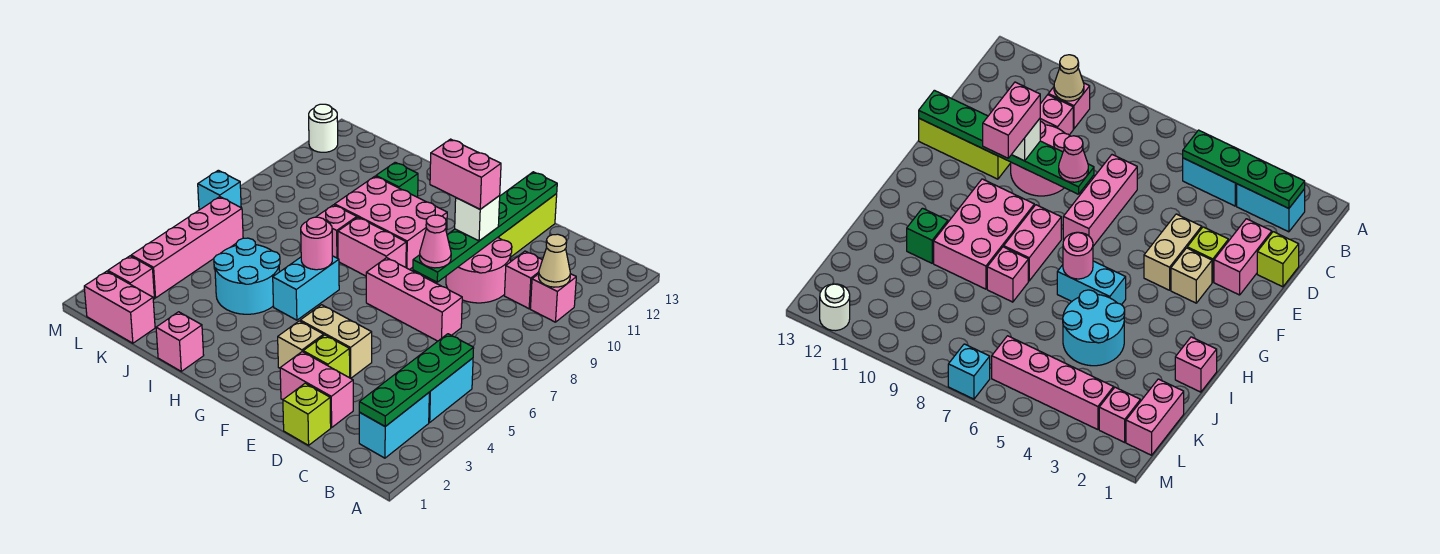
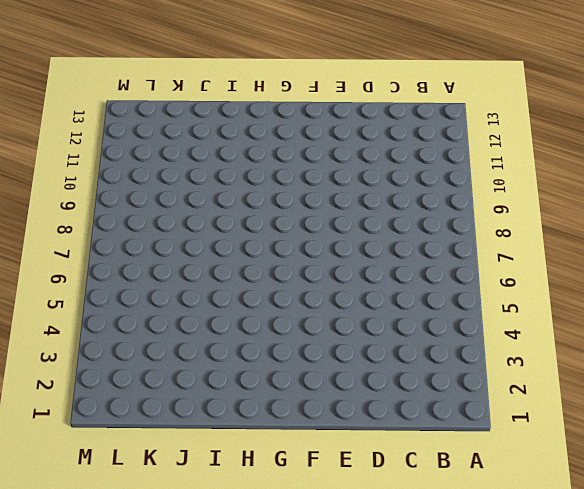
none -> cyan 1x2 brick [359,393,429,458]
none -> cyan 1x2 brick [429,358,473,422]
none -> pink 1x1 brick [530,274,576,322]
none -> pink 1x1 brick [504,251,542,309]

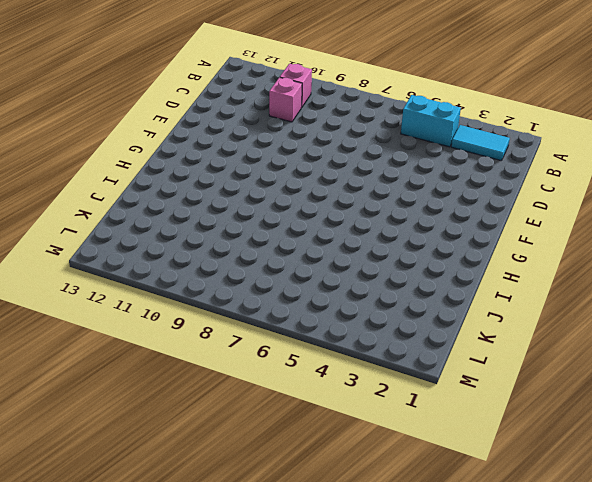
cyan 1x2 tile [451,125,510,161] -> cyan 1x2 brick [359,393,429,458]
none -> lime 1x1 brick [283,383,331,445]
none -> pink 1x2 brick [280,352,353,428]
none -> pink 1x3 brick [366,258,462,341]
none -> pink 2x2 round brick [446,237,512,303]

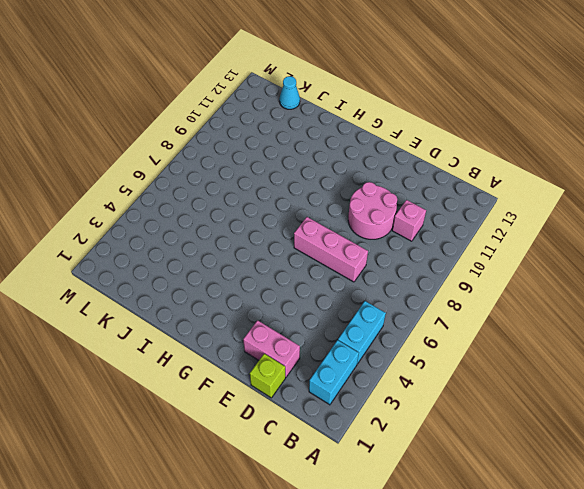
cyan 1x1 cone [279,76,300,109] -> none
none -> pink 1x1 brick [530,274,576,322]
none -> lime 1x1 brick [303,335,350,378]
none -> tan 1x2 brick [300,305,372,378]
none -> lime 1x3 brick [498,194,557,257]

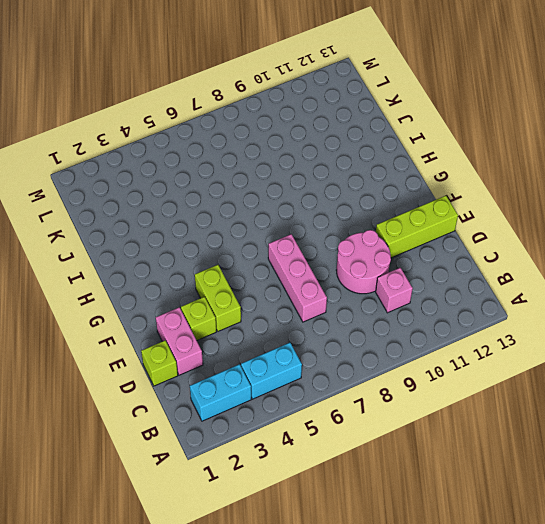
lime 1x2 brick [195,265,241,331] -> tan 1x2 brick [300,305,372,378]
none -> pink 1x1 brick [530,274,576,322]
none -> tan 1x1 brick [278,321,324,368]
none -> pink 1x2 brick [338,217,406,276]
none -> pink 2x3 brick [335,176,447,270]

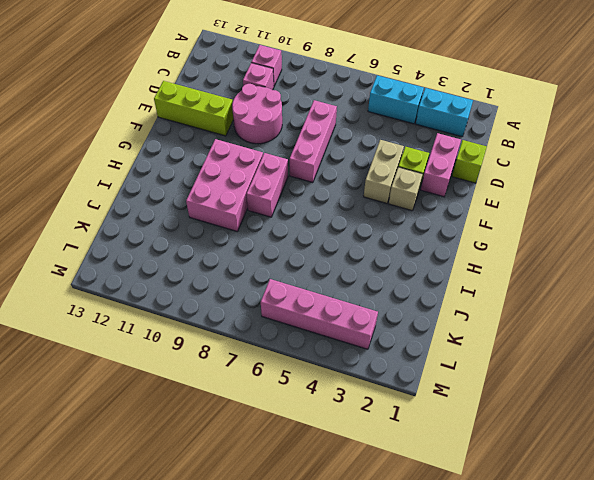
none -> cyan 1x2 brick [273,256,339,320]
none -> pink 1x1 brick [156,312,204,371]
none -> cyan 2x2 round brick [214,238,280,314]
none -> pink 1x1 brick [316,205,357,258]

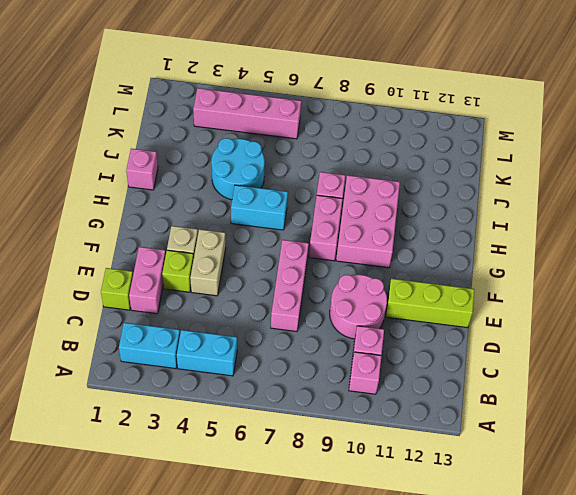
none -> green 1x1 brick [376,162,418,197]
none -> pink 1x2 brick [84,271,155,343]
none -> pink 1x1 brick [108,256,154,300]
none -> cyan 1x1 brick [198,170,241,210]

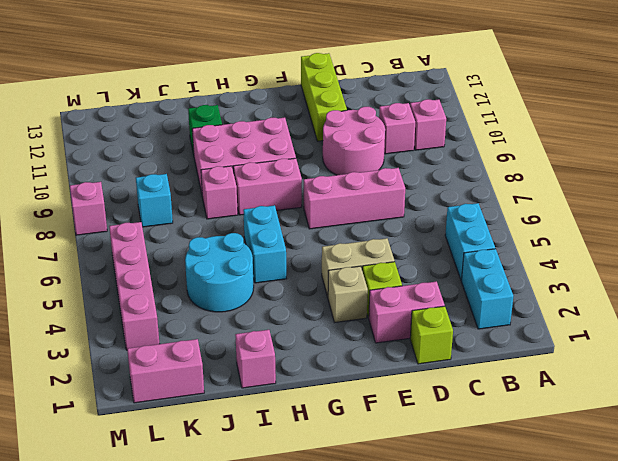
cyan 1x1 brick [136,174,173,227] -> cyan 1x1 brick moved to [198,170,241,210]
pink 1x1 brick [70,182,107,235] -> pink 1x1 brick moved to [108,256,154,300]
none -> white 1x1 round brick [309,104,338,152]
none -> green 1x4 plate [359,334,474,426]
none -> tan 1x1 cone [539,234,570,287]
none -> green 1x6 plate [413,172,557,282]

